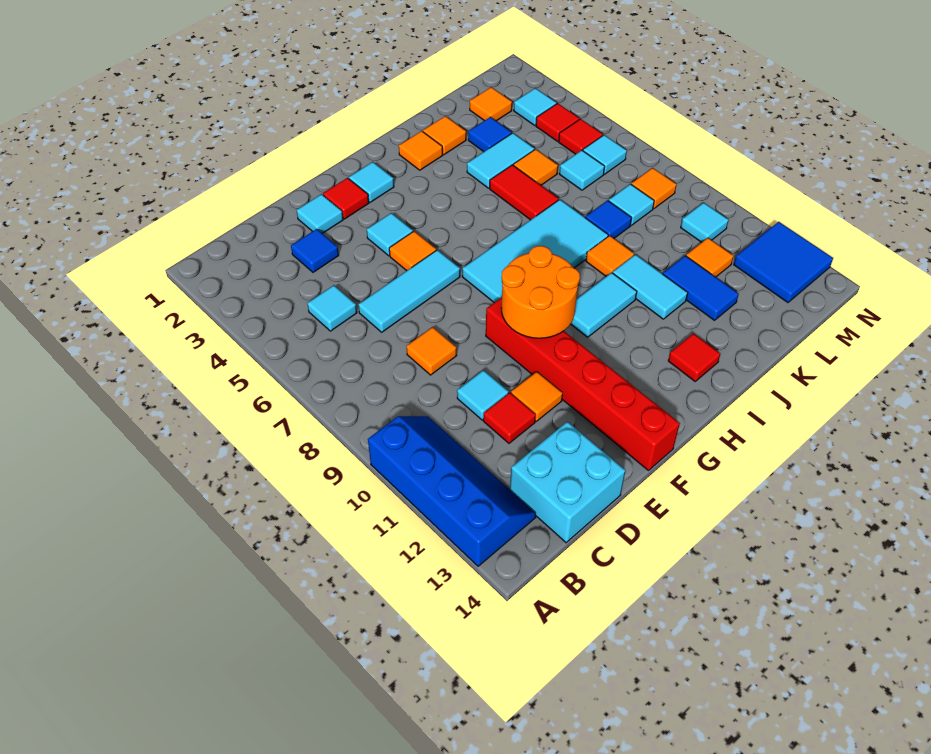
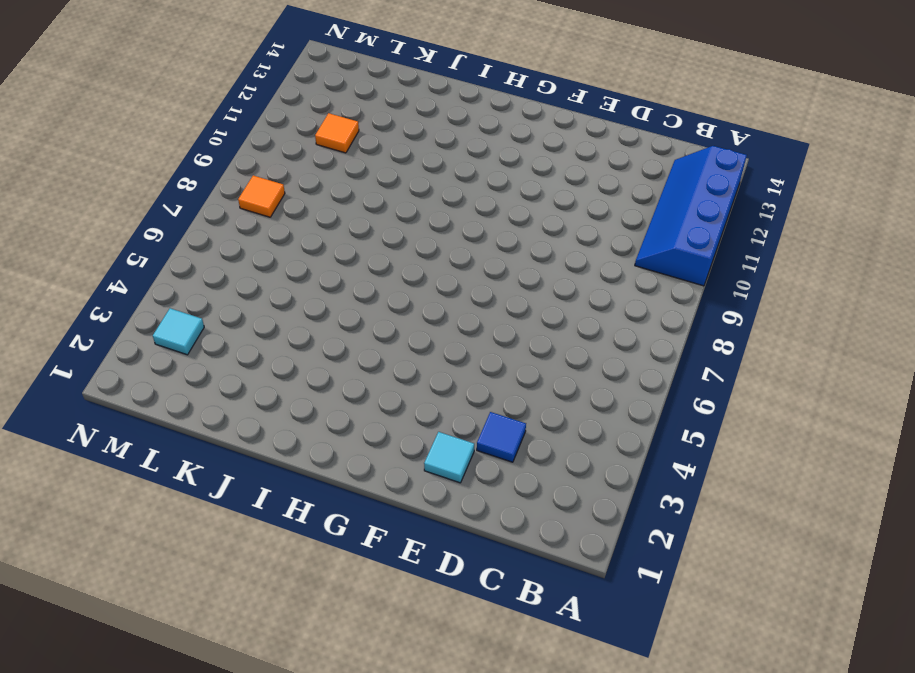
none -> cyan 1x1 tile [307,285,357,331]
none -> cyan 2x2 brick [510,422,625,543]
none -> cyan 1x3 tile [358,250,460,332]
none -> orange 1x1 tile [406,327,457,375]

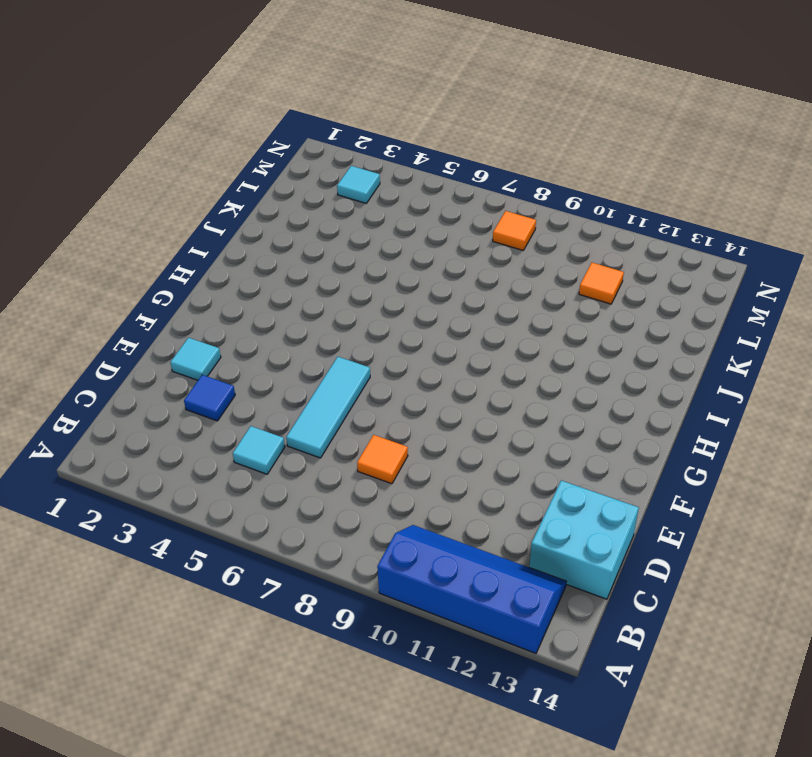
none -> cyan 1x1 tile [457,370,509,420]
none -> red 1x1 tile [483,393,536,443]
none -> orange 1x1 tile [511,372,563,421]
none -> red 1x1 tile [323,178,369,219]

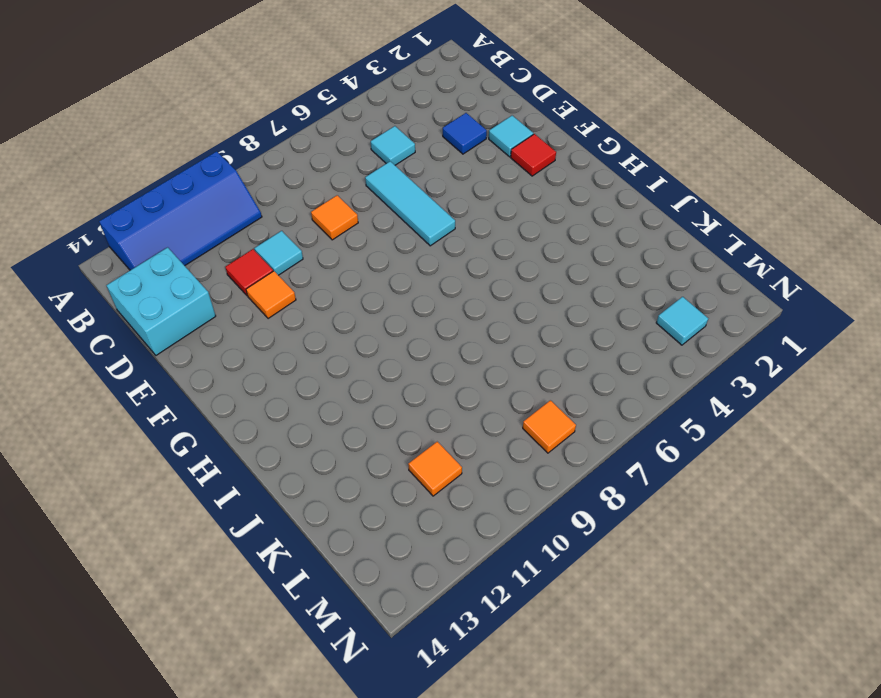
none -> cyan 1x1 tile [367,213,413,256]
none -> orange 1x1 tile [389,231,436,271]
none -> red 1x6 brick [486,297,680,471]
none -> cyan 1x1 tile [349,162,394,202]

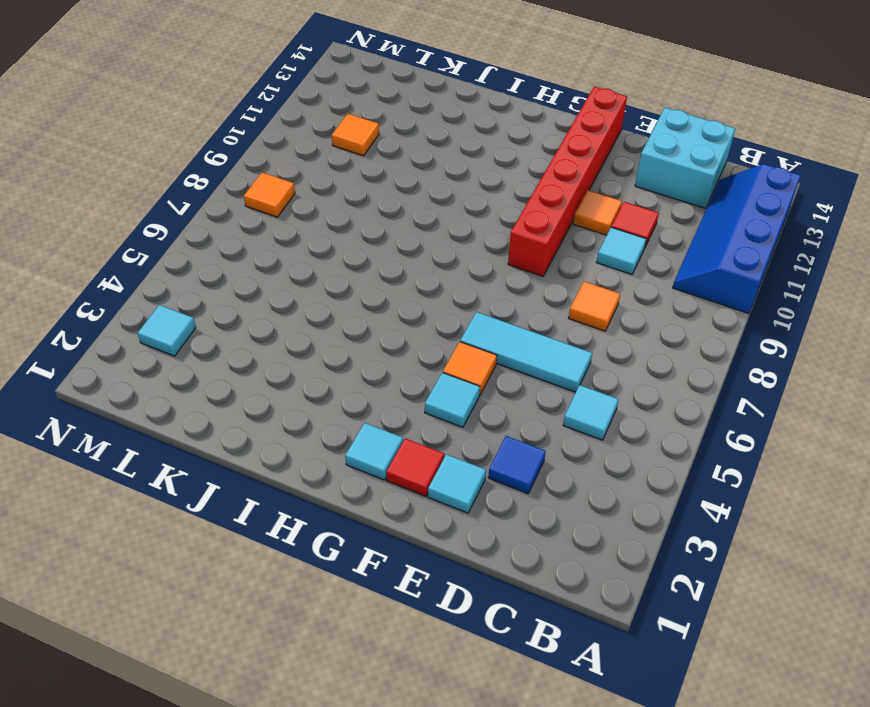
none -> cyan 2x4 tile [462,200,608,302]
none -> cyan 1x2 tile [571,273,637,337]
none -> orange 1x1 tile [399,131,443,170]
none -> red 1x1 tile [668,333,720,381]

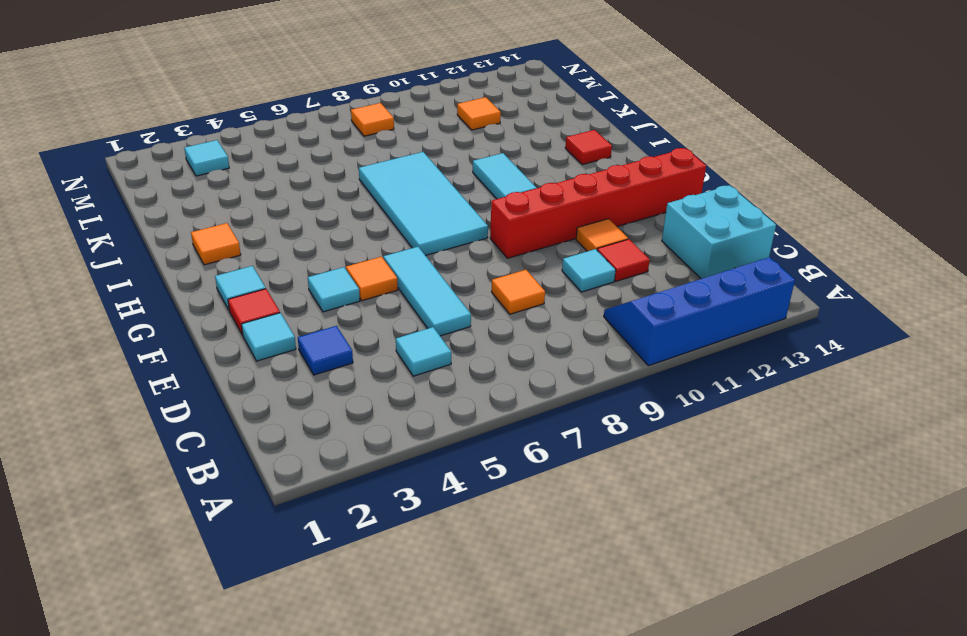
none -> orange 1x1 tile [423,116,466,155]
none -> cyan 1x2 tile [467,133,535,188]
none -> red 1x2 tile [490,165,559,220]
none -> orange 1x1 tile [586,236,634,276]

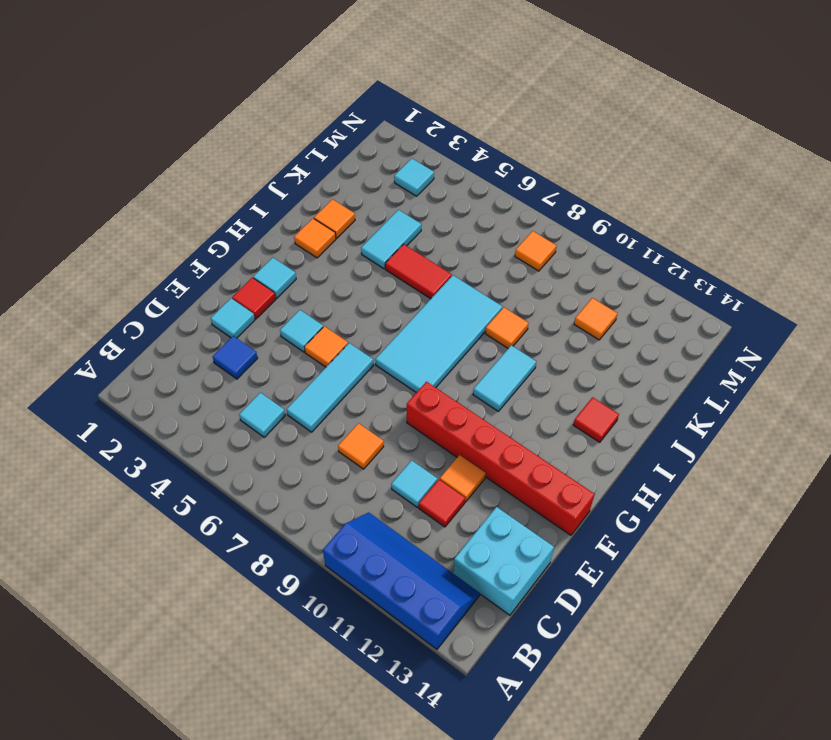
none -> cyan 1x2 tile [613,255,688,319]
none -> blue 1x1 tile [468,117,512,152]
none -> orange 1x1 tile [513,149,558,185]
none -> blue 1x1 tile [585,200,631,238]

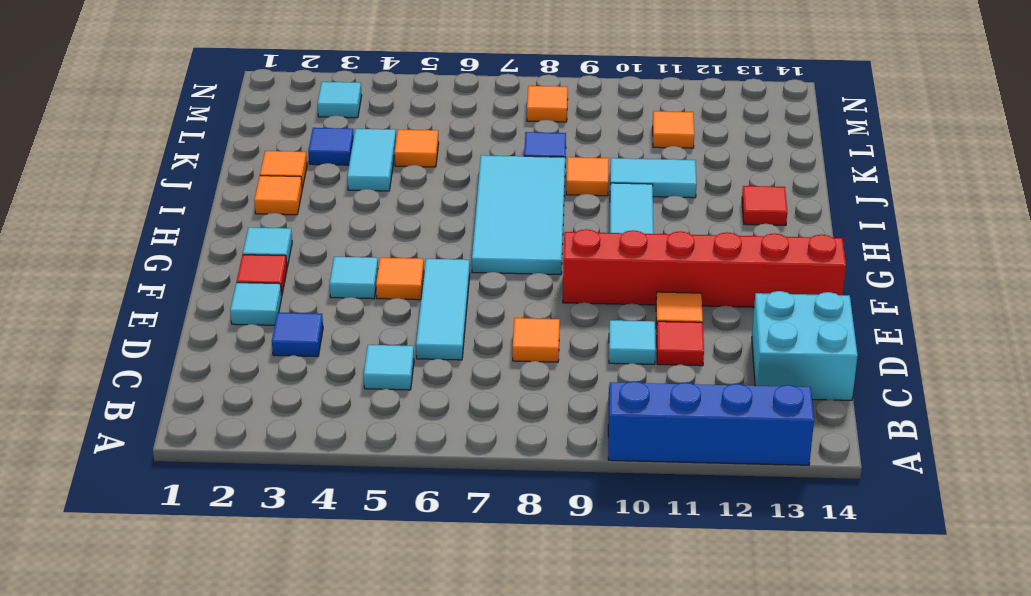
none -> red 1x2 tile [490,165,559,220]
none -> blue 1x2 tile [663,256,739,320]
none -> orange 1x1 tile [470,87,512,121]
none -> cyan 1x1 tile [559,150,605,190]

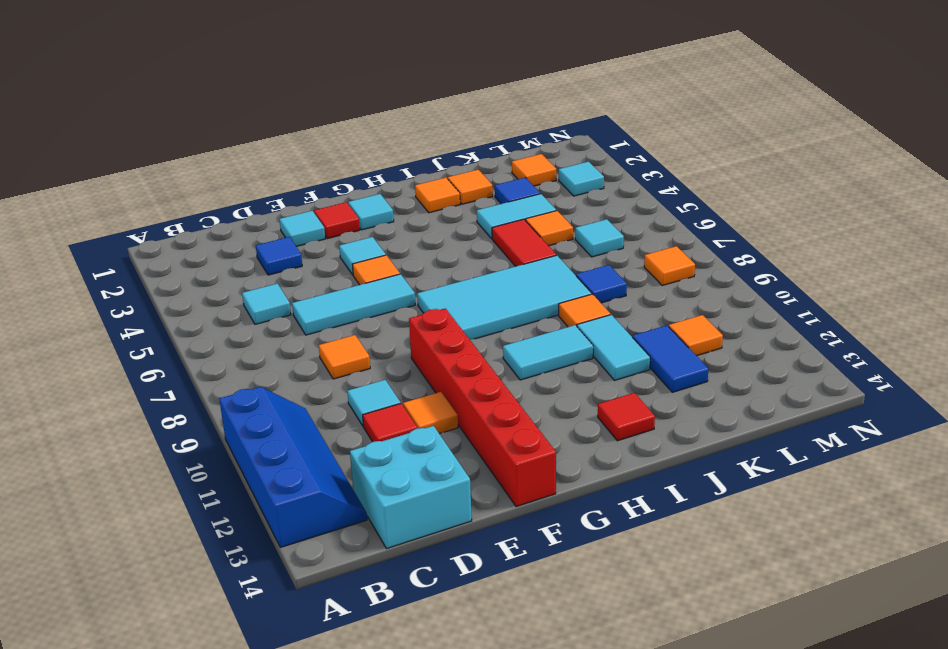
none -> cyan 1x1 tile [609,184,654,225]
none -> red 1x1 tile [536,103,579,141]
none -> red 1x1 tile [559,119,603,154]
none -> cyan 1x1 tile [583,135,627,174]

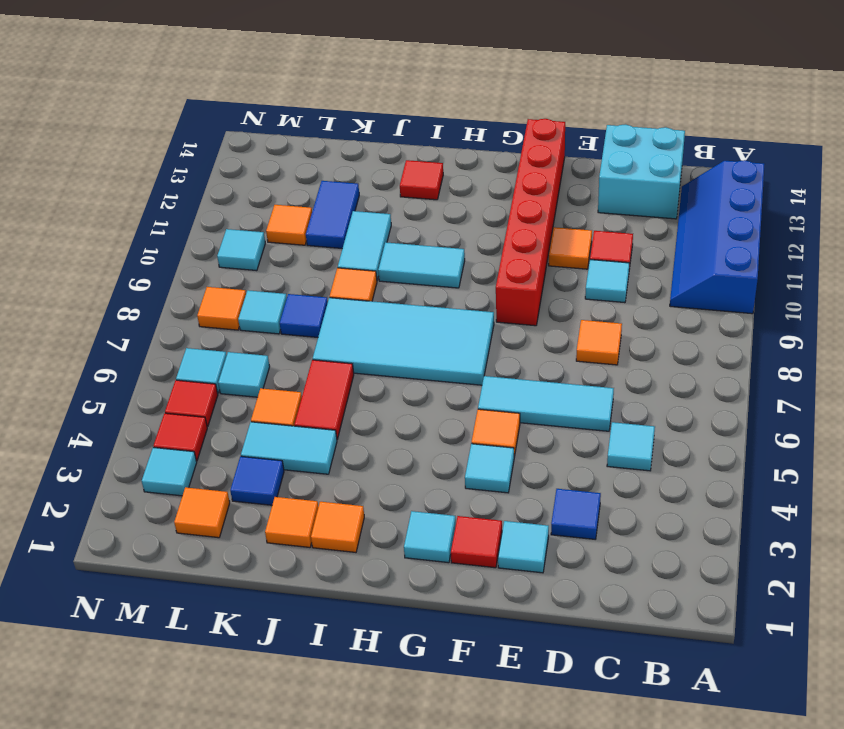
none -> blue 2x2 tile [734,222,833,303]
none -> orange 2x2 round brick [501,246,580,338]

